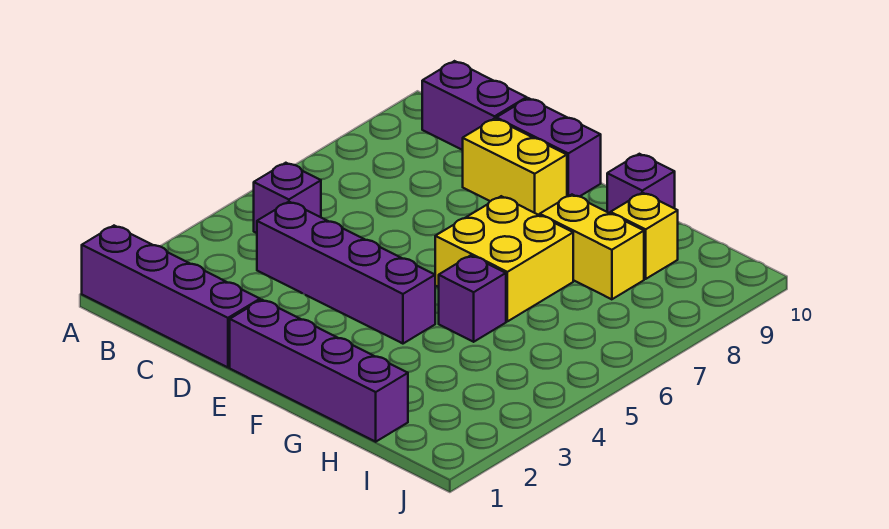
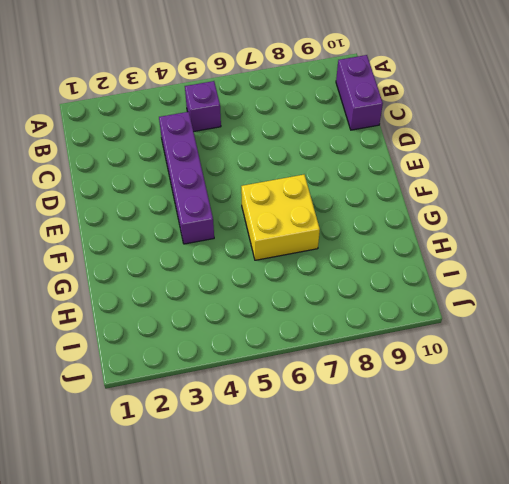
none -> purple 1x4 brick [82,226,260,367]
none -> yellow 1x2 brick [463,118,567,215]
none -> purple 1x2 brick [496,98,601,197]

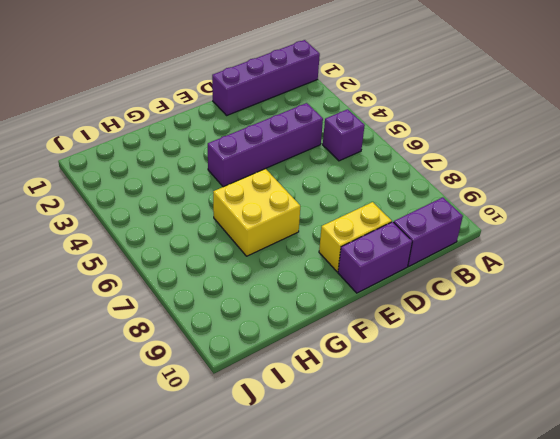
none -> purple 1x4 brick [230,300,408,442]
none -> purple 1x1 brick [439,255,506,342]
none -> yellow 1x2 brick [540,195,644,299]

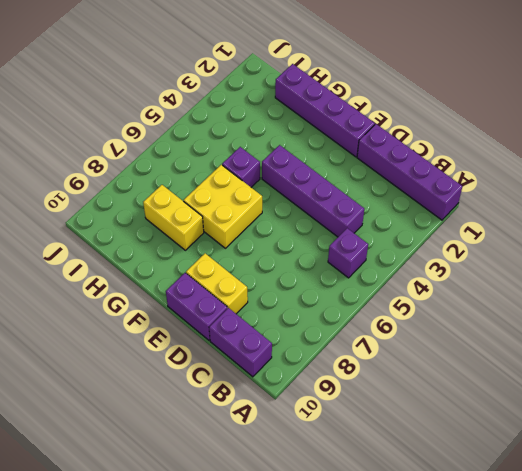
none -> purple 1x1 brick [607,154,675,213]
none -> yellow 1x1 brick [610,193,678,279]

